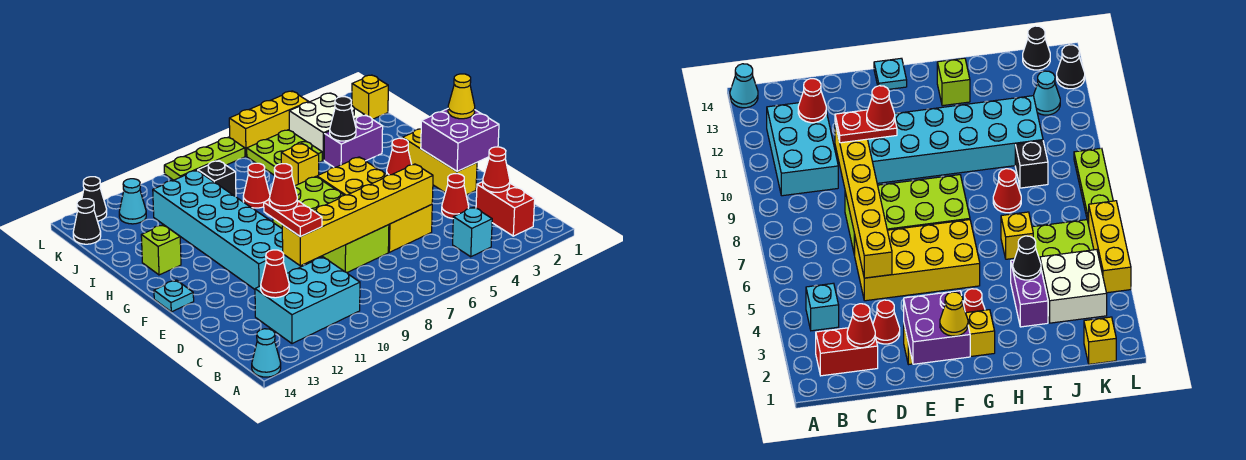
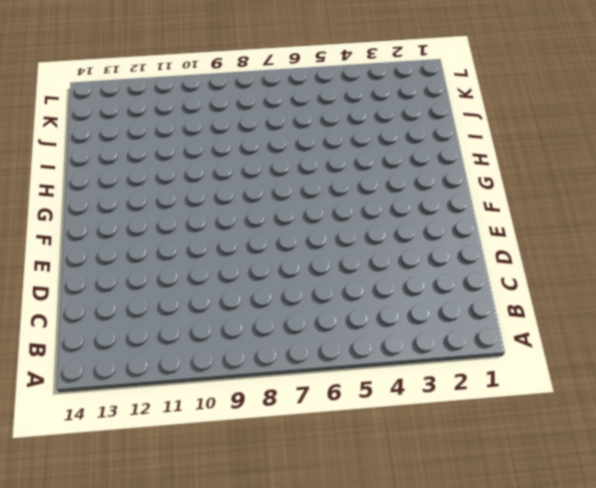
none -> cyan 1x1 cone [252,329,281,377]
none -> red 1x2 brick [476,182,535,236]
none -> cyan 1x1 brick [453,207,492,257]
none -> cyan 2x3 brick [255,257,360,344]

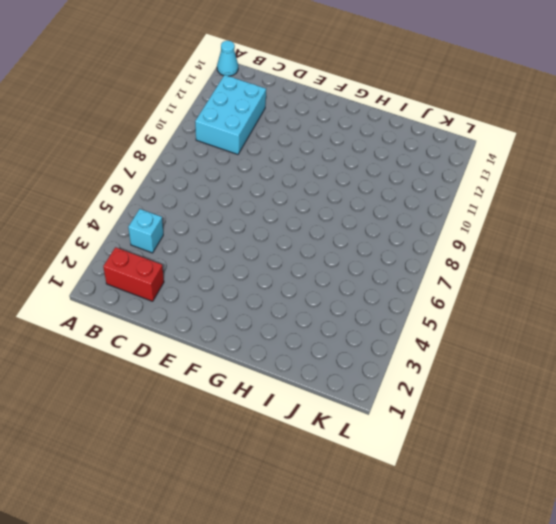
none -> red 1x1 cone [442,174,469,219]
none -> yellow 2x4 brick [317,157,432,252]
none -> lime 2x4 brick [273,177,389,272]
none -> yellow 1x3 brick [402,129,477,195]

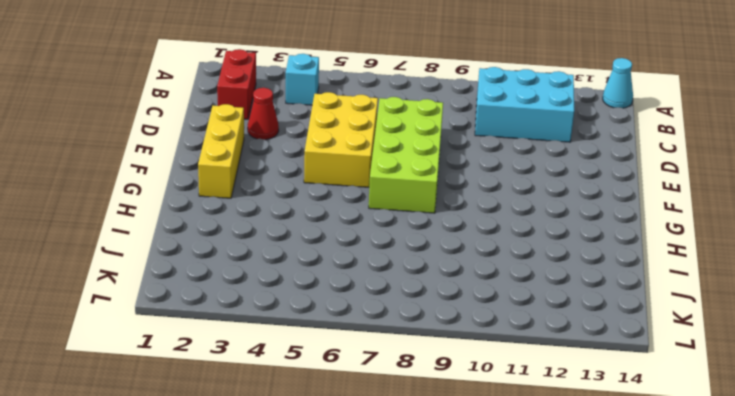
yellow 2x3 brick [304,92,378,187] -> yellow 2x4 brick [317,157,432,252]
none -> cyan 2x6 brick [153,170,303,289]
none -> cyan 1x1 plate [154,280,194,312]
none -> red 1x1 cone [386,138,412,175]
none -> lime 1x1 brick [141,225,181,275]

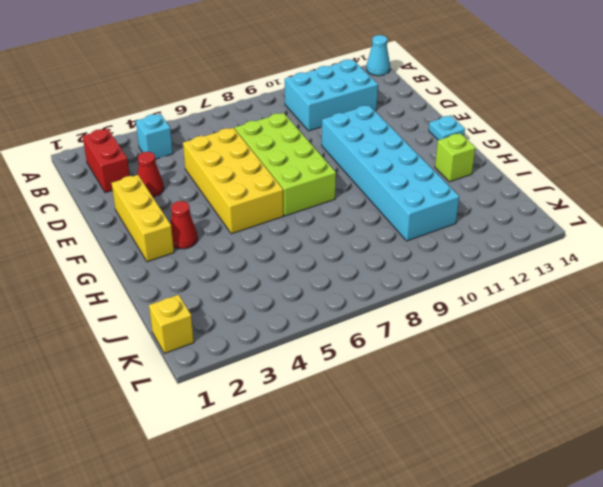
none -> purple 1x2 brick [324,115,383,167]
none -> yellow 1x1 brick [281,143,319,186]
none -> red 1x1 cone [243,163,270,208]
none -> white 2x2 brick [289,93,365,160]

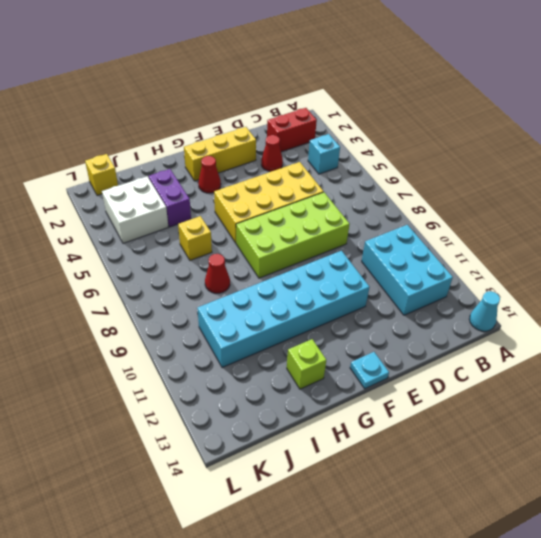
none -> lime 2x2 plate [247,130,322,175]
none -> black 1x1 brick [198,161,236,196]
none -> cyan 1x1 cone [119,179,146,224]
none -> black 1x1 cone [73,199,101,244]

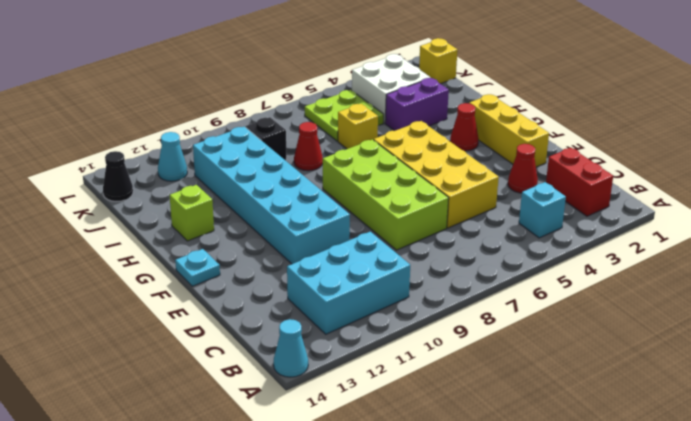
none -> yellow 1x3 brick [229,91,308,156]
none -> lime 1x3 plate [164,137,245,180]
none -> black 1x1 cone [82,177,107,221]
none -> red 1x1 cone [483,147,510,192]

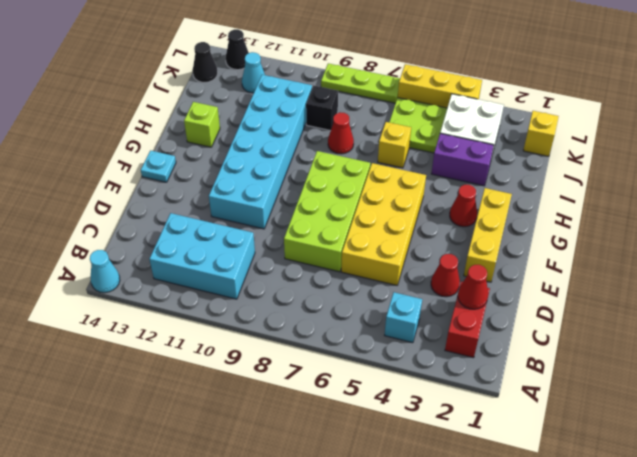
none -> red 1x1 cone [261,250,289,298]
none -> yellow 1x6 brick [282,164,433,266]
none -> purple 2x2 brick [421,109,499,171]
none -> black 1x1 cone [330,97,356,141]

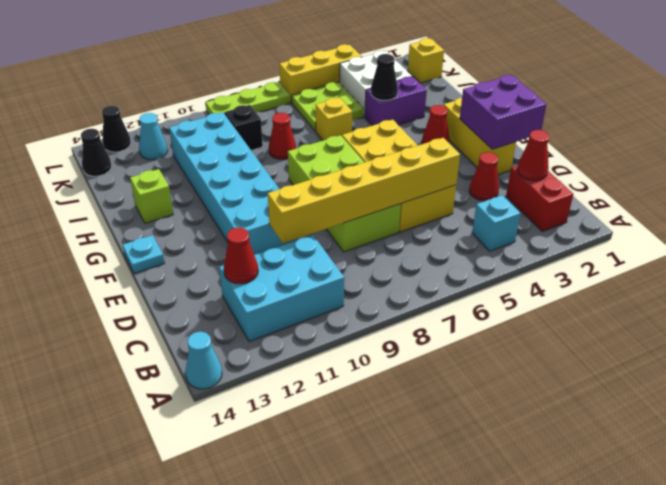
none -> red 1x2 plate [264,200,322,237]
none -> yellow 1x1 cone [448,74,475,119]
none -> red 1x1 cone [269,164,298,211]

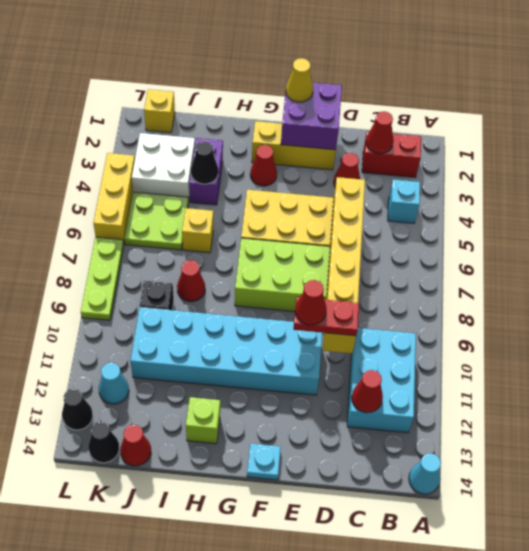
red 1x1 cone [120,425,151,466] -> none

